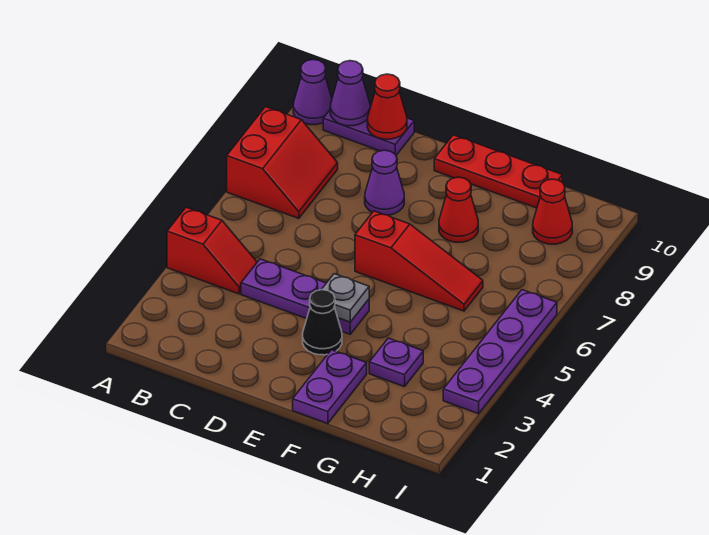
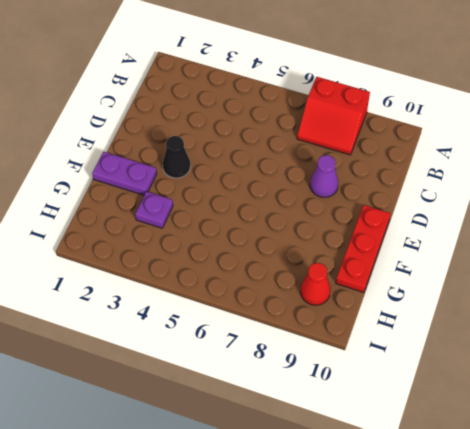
none -> red 1x2 slope [167,207,257,294]
none -> purple 1x1 cone [293,60,332,125]
none -> purple 1x2 plate [323,105,414,155]

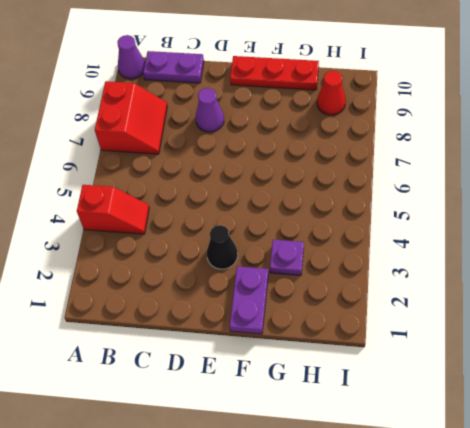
none -> purple 1x3 plate [241,259,369,334]
none -> red 1x3 slope [355,211,483,311]
none -> red 1x1 cone [439,177,478,242]

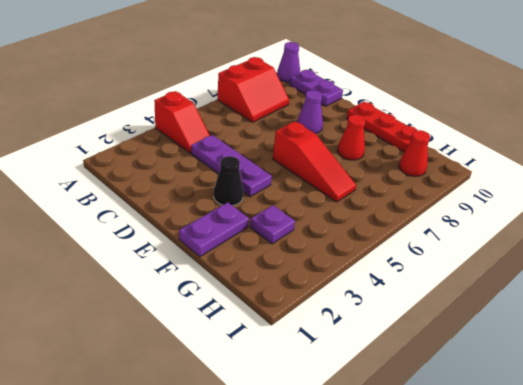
none -> purple 1x4 plate [443,290,557,414]
none -> purple 1x1 cone [330,61,370,126]
none -> red 1x1 cone [367,74,407,139]

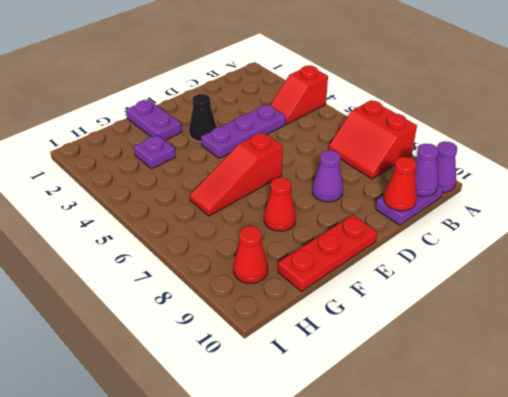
none -> purple 1x4 plate [443,290,557,414]
none -> grey 1x1 plate [321,274,369,322]

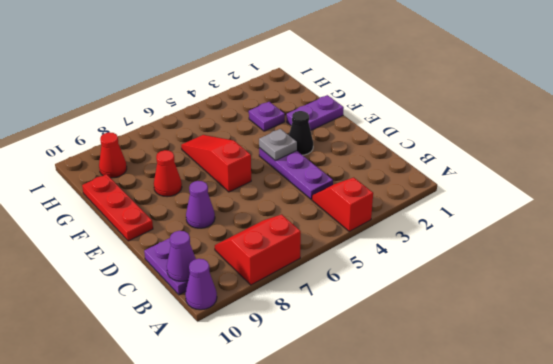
none -> purple 1x4 plate [443,290,557,414]
none -> red 1x1 cone [367,74,407,139]

